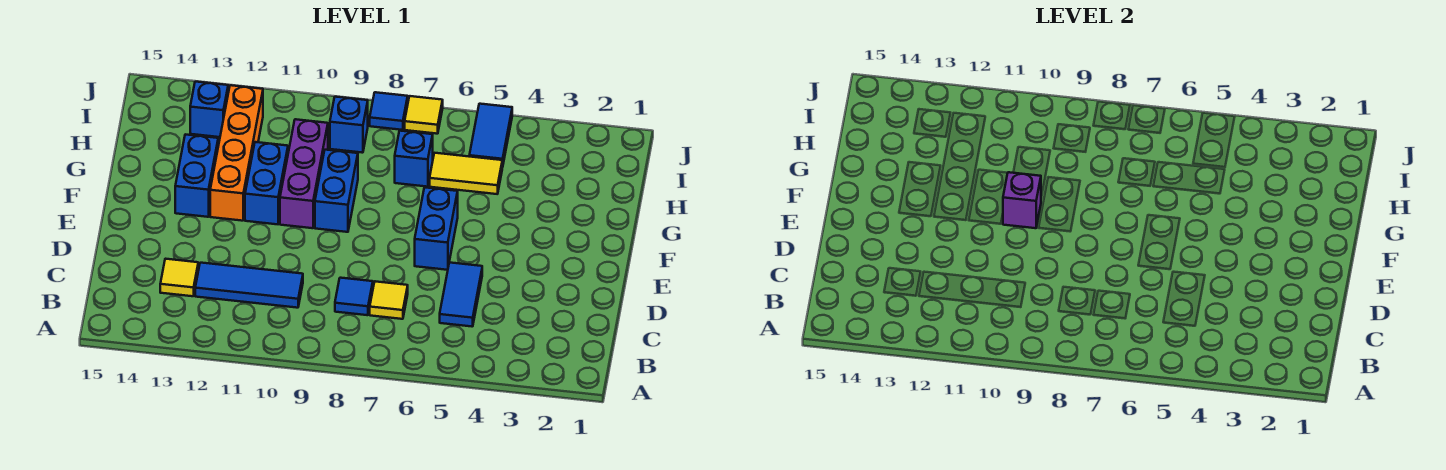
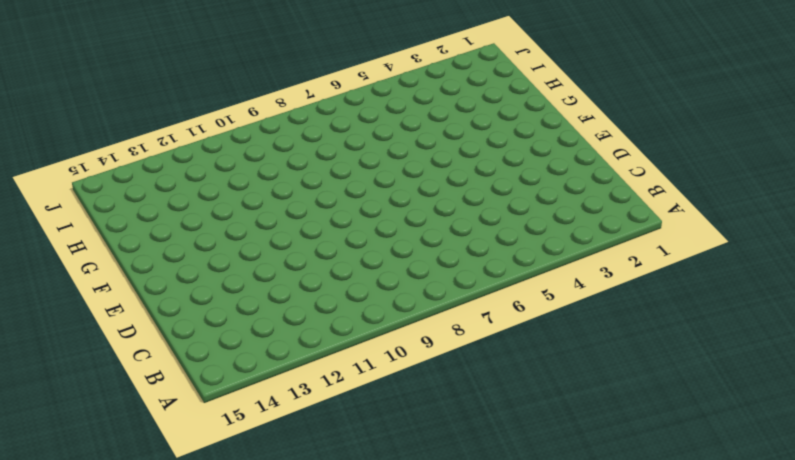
none -> blue 1x2 tile [440,262,482,327]
none -> yellow 1x1 tile [370,281,408,319]
none -> blue 1x1 tile [335,278,373,315]

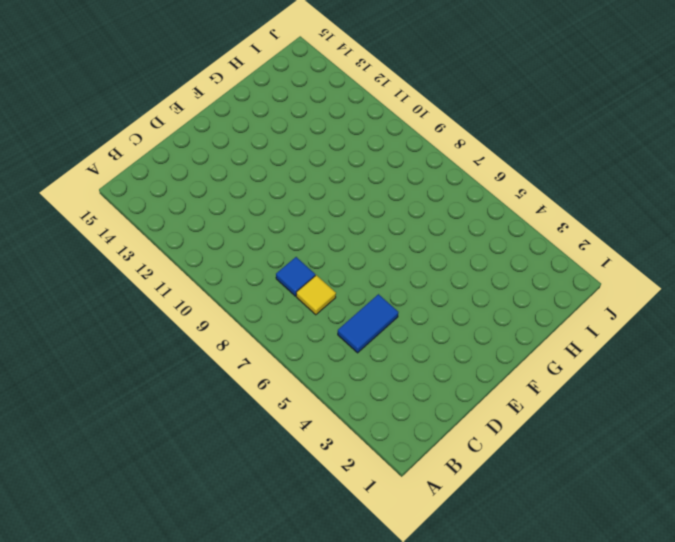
none -> blue 1x3 tile [195,263,303,308]
none -> yellow 1x1 tile [160,259,198,296]
none -> blue 1x2 brick [415,187,458,270]

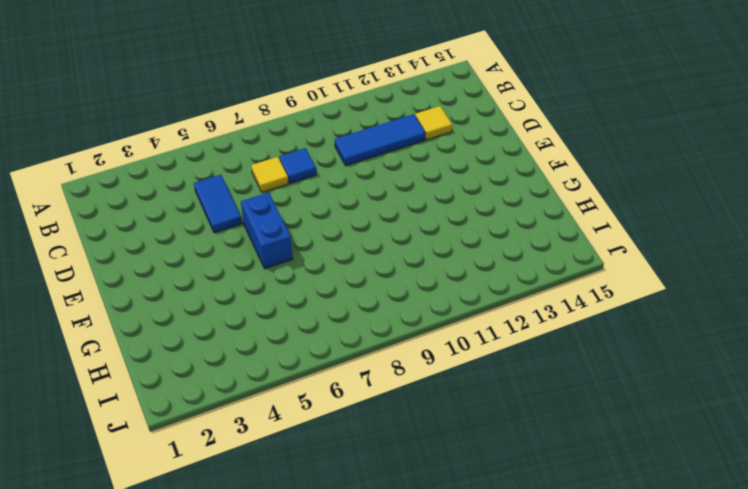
none -> blue 1x2 brick [315,150,358,232]
none -> purple 1x3 brick [280,119,328,228]
none -> blue 1x2 brick [245,142,288,224]

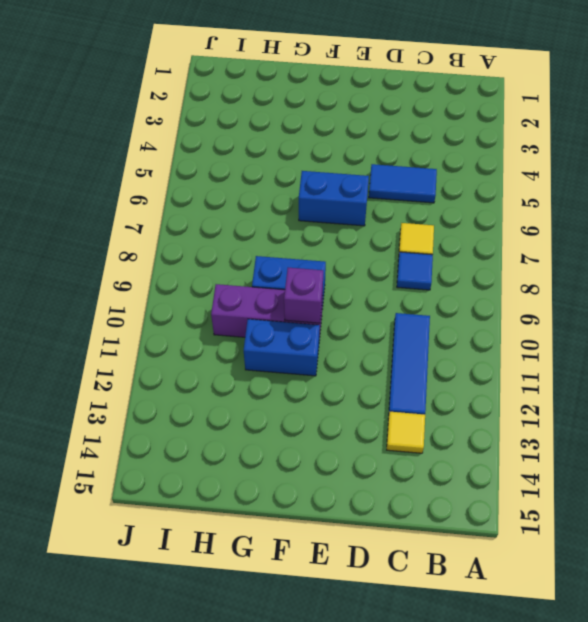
none -> orange 1x4 brick [210,85,263,221]
none -> blue 1x2 brick [175,134,218,217]
none -> yellow 1x2 tile [430,153,502,194]

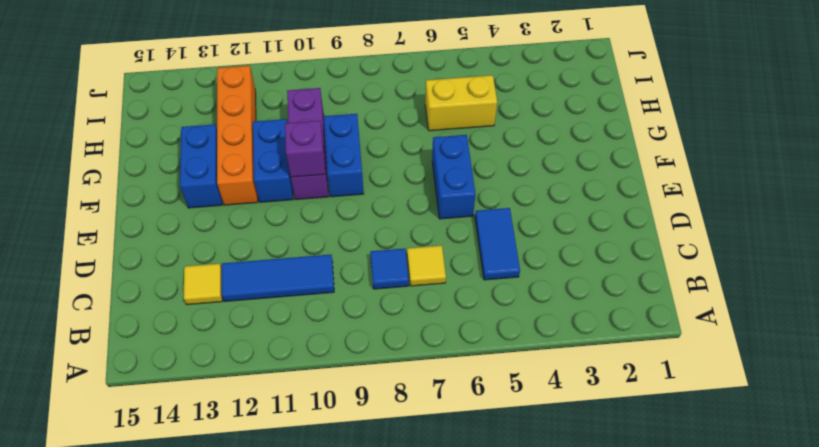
yellow 1x2 brick [425,75,497,131] -> yellow 1x2 tile [430,153,502,194]
none -> blue 1x1 brick [395,131,433,187]
none -> blue 1x2 tile [469,104,512,167]
none -> blue 1x1 brick [330,97,368,153]

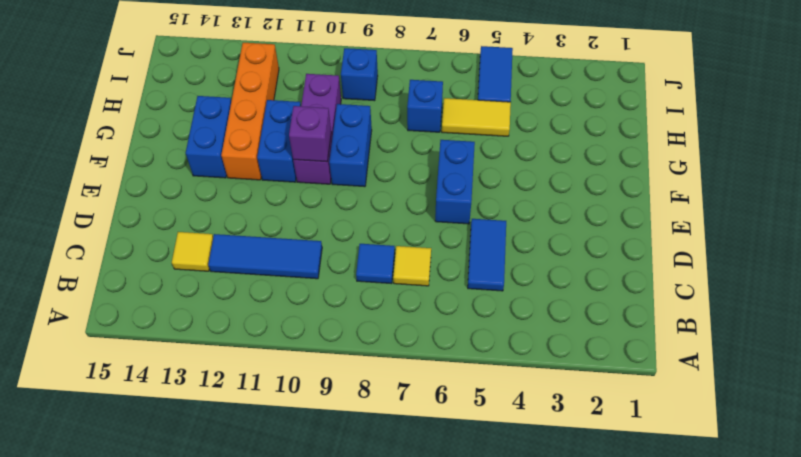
none -> blue 1x1 brick [190,82,228,137]
none -> yellow 1x1 tile [405,96,443,134]
none -> blue 1x1 tile [370,92,408,130]

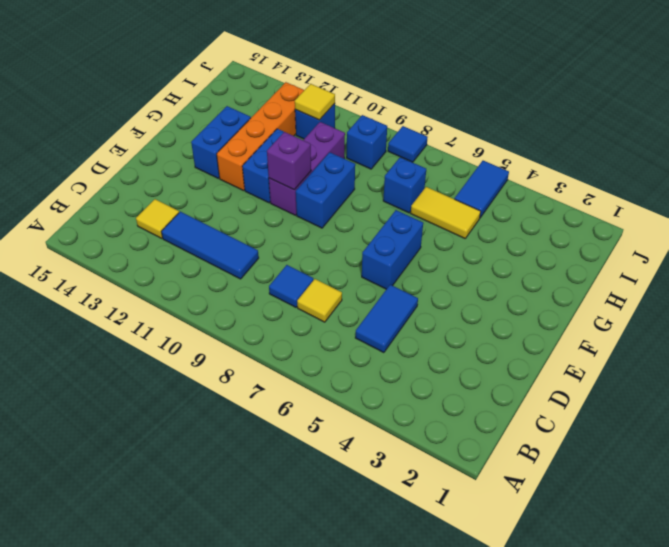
blue 1x1 brick [295,104,335,139] -> blue 1x1 brick moved to [190,82,228,137]
yellow 1x1 tile [295,84,335,120] -> yellow 1x1 tile moved to [405,96,443,134]

